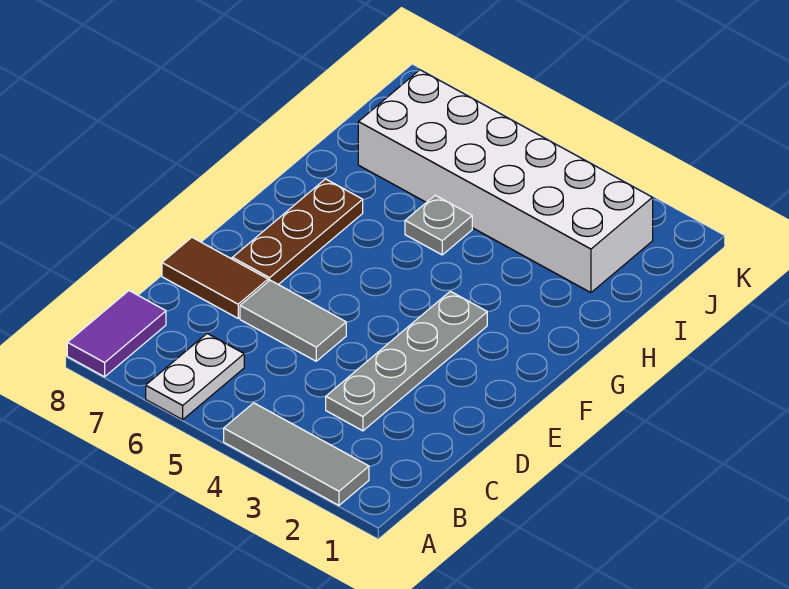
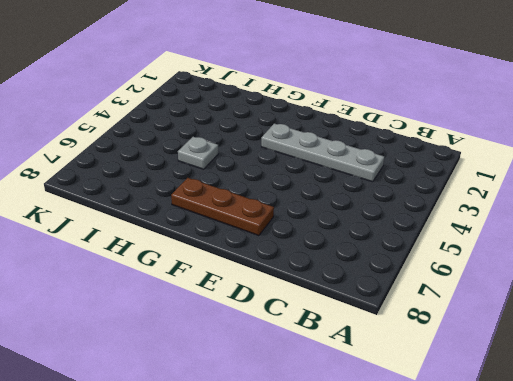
none -> grey 1x3 tile [224,403,369,505]
none -> white 1x2 plate [146,334,244,420]

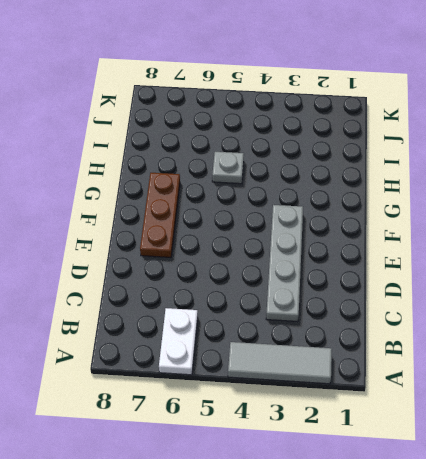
none -> purple 1x2 tile [67,291,166,377]
none -> grey 1x2 tile [240,280,346,361]

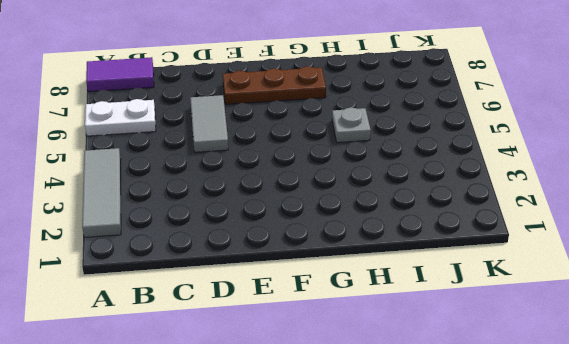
none -> grey 1x4 plate [326,291,487,431]
none -> brown 1x2 tile [162,238,268,318]

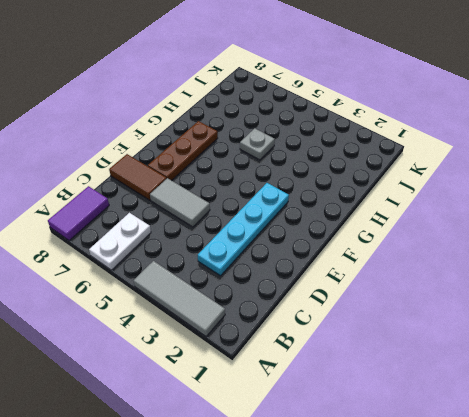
cyan 1x4 plate [198,183,289,276] -> grey 1x4 plate [326,291,487,431]
none -> white 2x6 brick [358,70,653,293]

